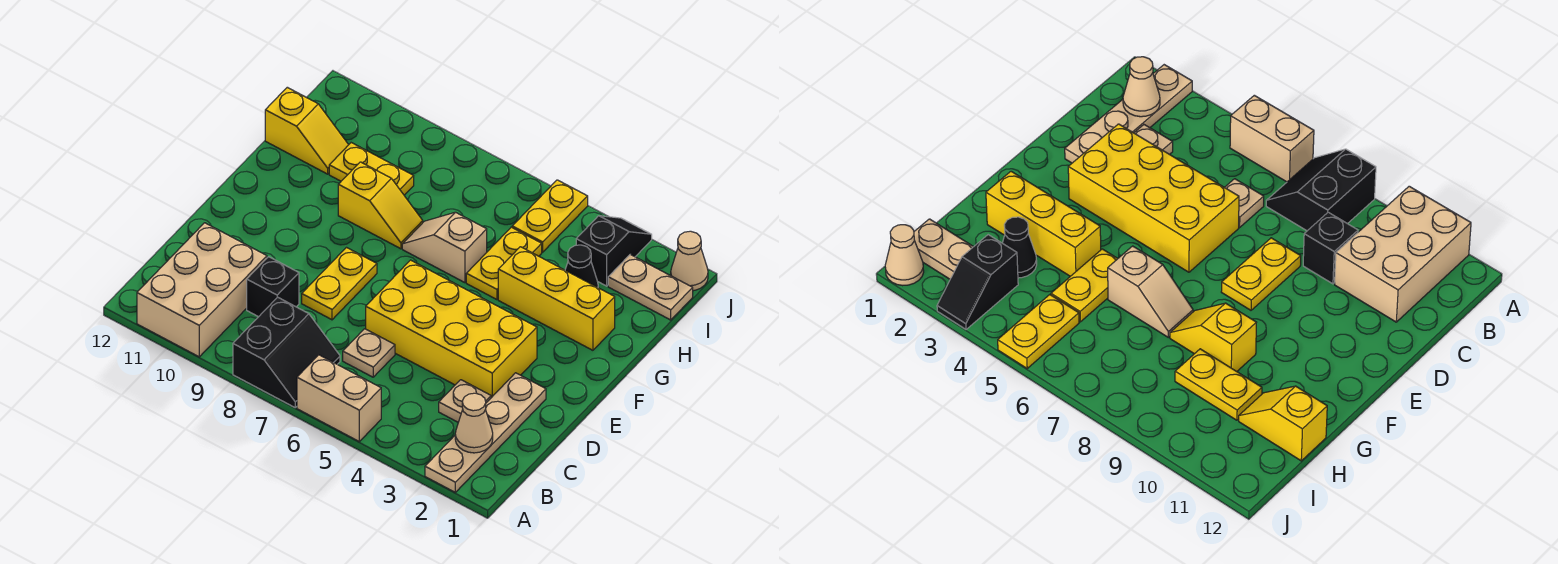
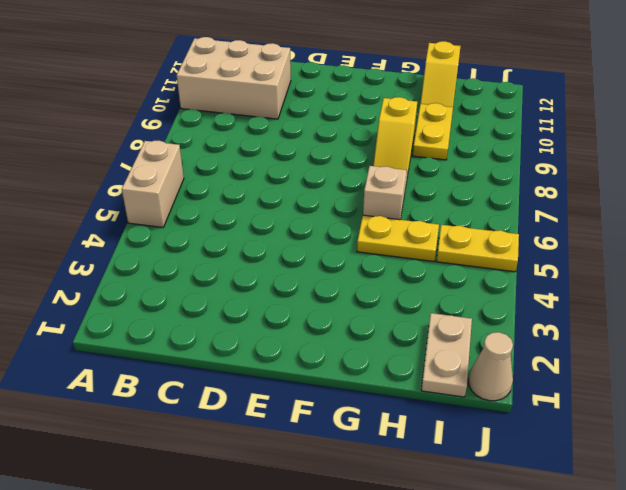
none -> tan 1x4 plate [425,373,546,492]
none -> black 2x2 slope [233,297,340,407]
none -> tan 1x1 plate [439,380,491,422]

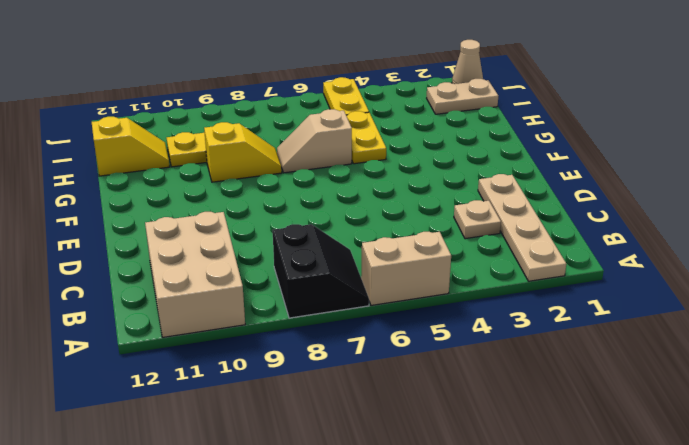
none -> tan 1x1 plate [343,329,395,377]
none -> black 1x1 brick [247,257,299,317]
none -> yellow 2x4 brick [366,260,537,398]

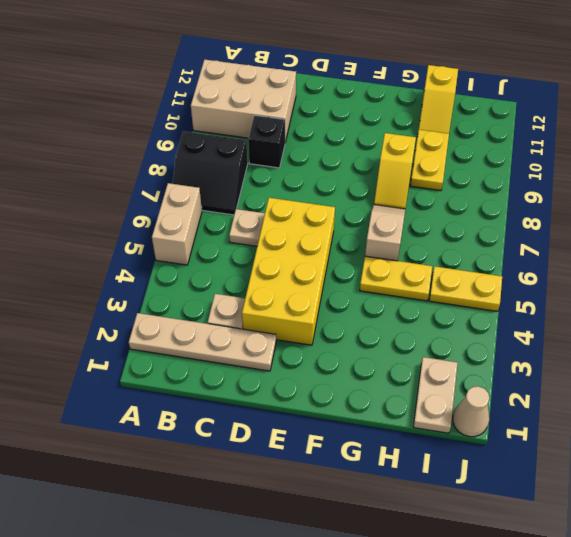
none -> yellow 1x2 plate [302,248,377,320]
none -> yellow 1x3 brick [498,247,615,350]
none -> black 1x1 cone [565,245,598,287]

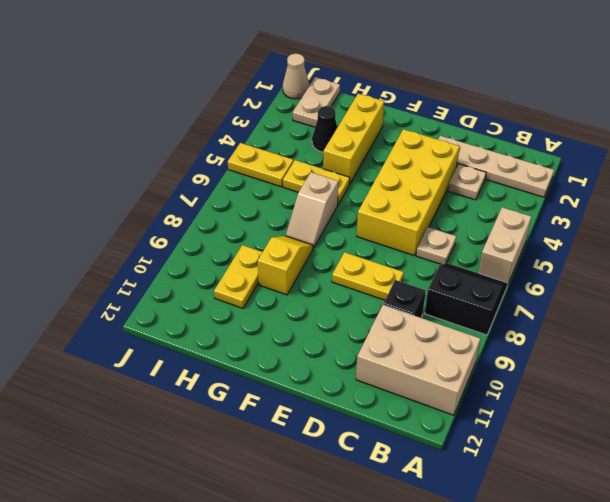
none -> yellow 1x2 slope [265,87,348,174]
none -> black 1x2 slope [576,216,652,286]
none -> tan 1x1 cone [455,393,493,453]

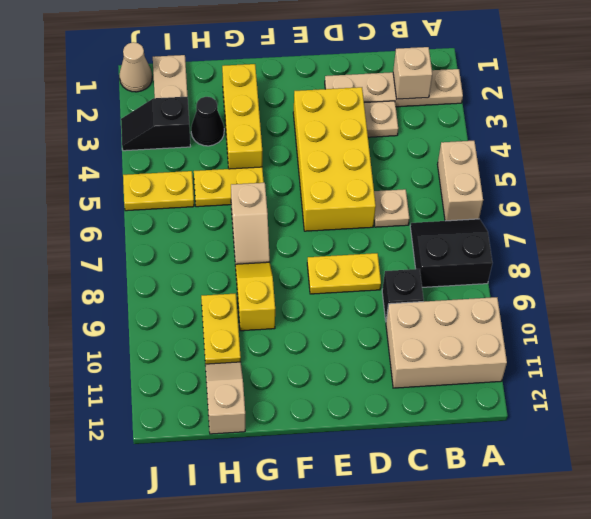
tan 1x1 brick [393,47,432,99] -> tan 1x1 cone [455,393,493,453]
tan 1x2 slope [205,362,245,434] -> yellow 1x2 slope [265,87,348,174]

